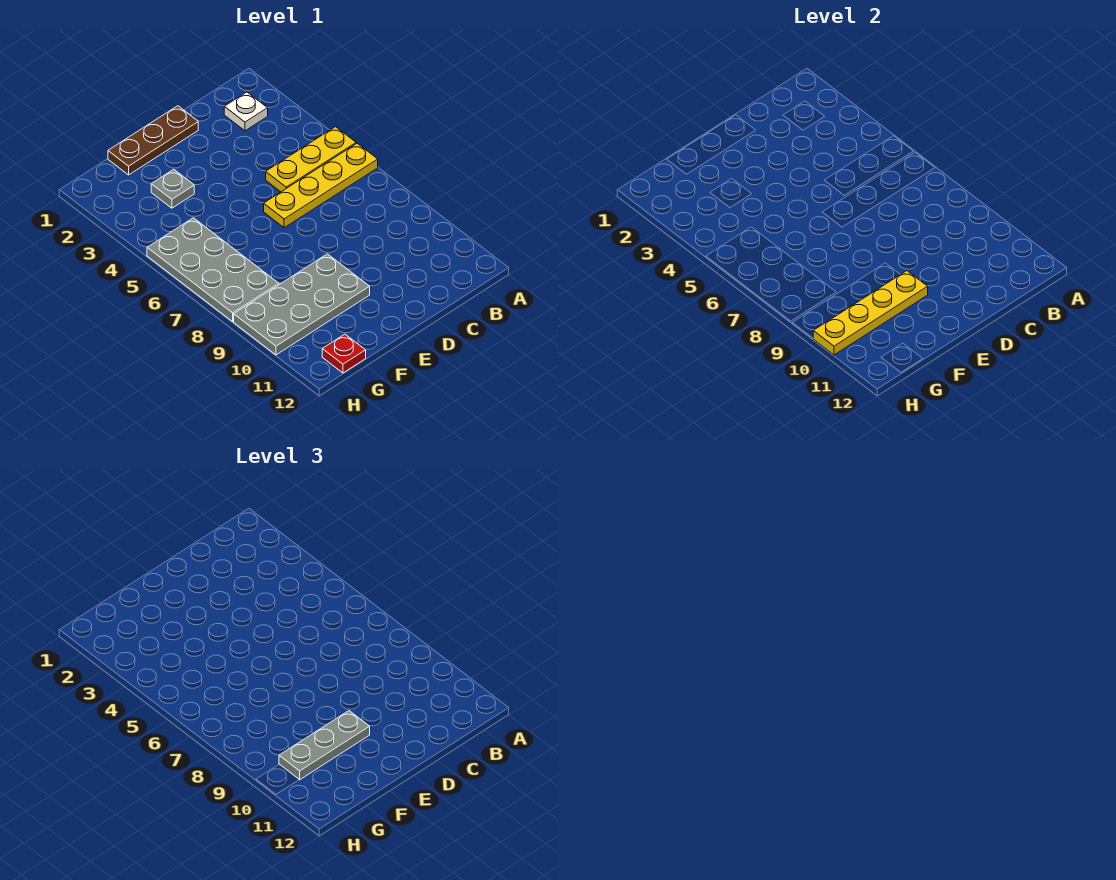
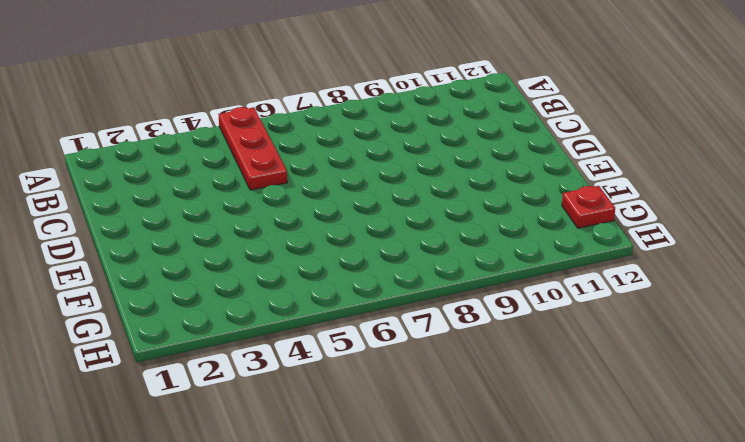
red 1x3 plate [219,107,287,190] -> yellow 1x3 plate [266,127,356,192]
none -> yellow 1x4 plate [264,143,378,228]
none -> white 1x1 plate [224,92,268,131]

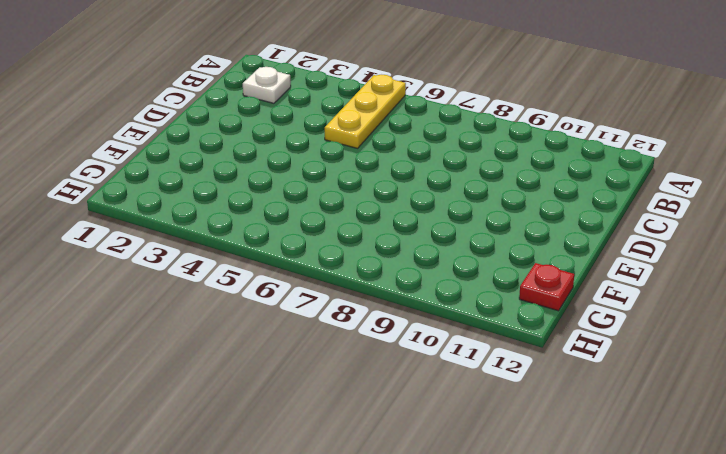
none -> yellow 1x4 plate [264,143,378,228]
none -> brown 1x3 plate [108,106,198,175]

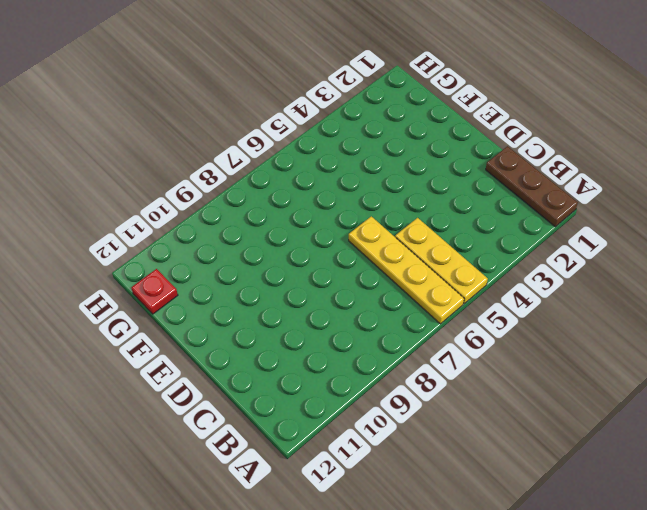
brown 1x3 plate [486,146,578,227] -> brown 1x3 plate moved to [108,106,198,175]
none -> white 1x1 plate [224,92,268,131]
none -> grey 2x4 plate [234,254,370,355]

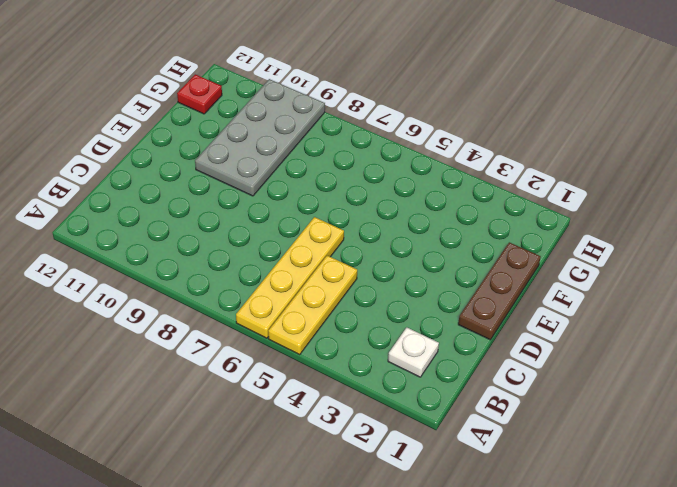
none -> grey 1x1 plate [151,169,194,208]
none -> grey 2x4 plate [147,218,279,322]

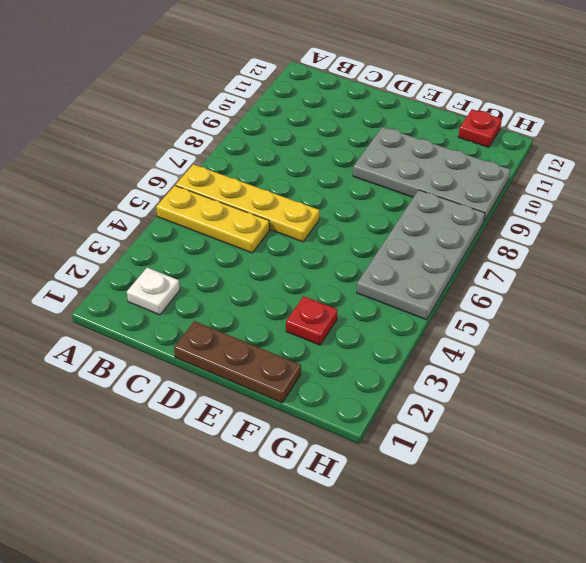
red 1x1 plate [286,296,338,345] -> grey 1x1 plate [151,169,194,208]
none -> yellow 1x4 plate [813,271,928,355]
none -> grey 1x3 plate [279,711,370,780]

